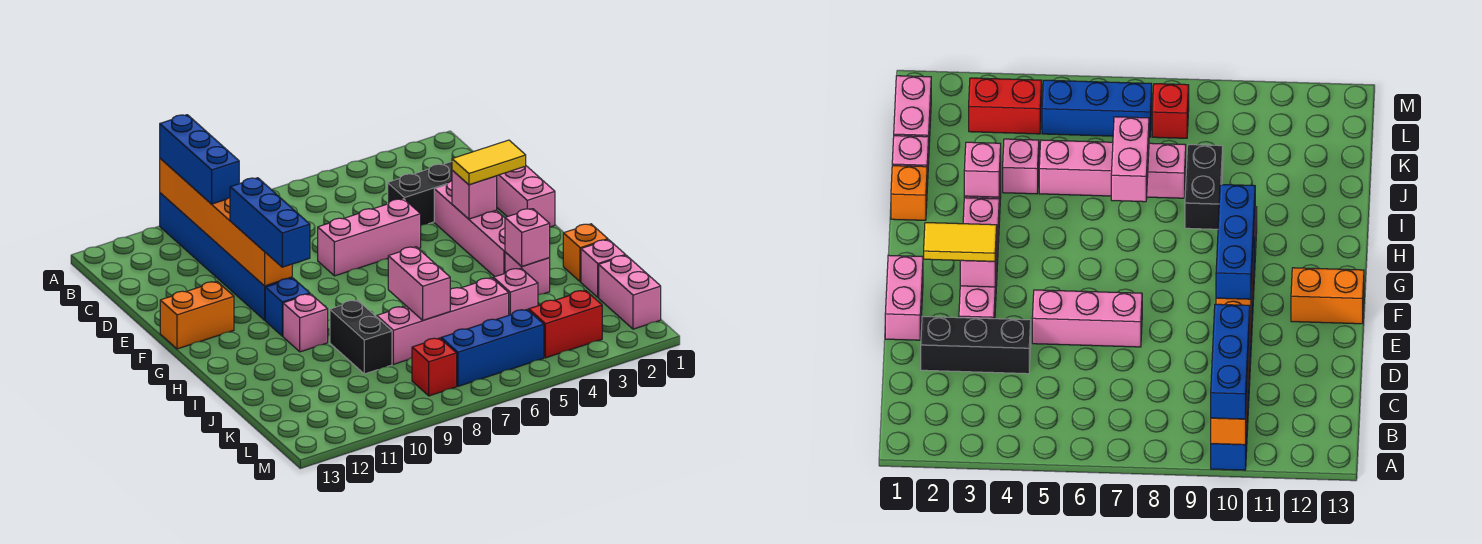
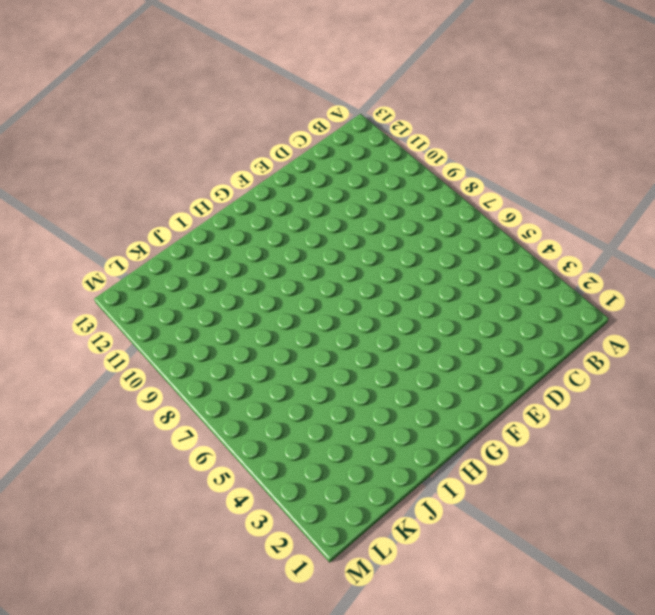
none -> blue 1x6 brick [160,193,292,320]
none -> black 1x3 brick [388,162,452,225]
none -> pink 1x2 brick [497,166,555,227]

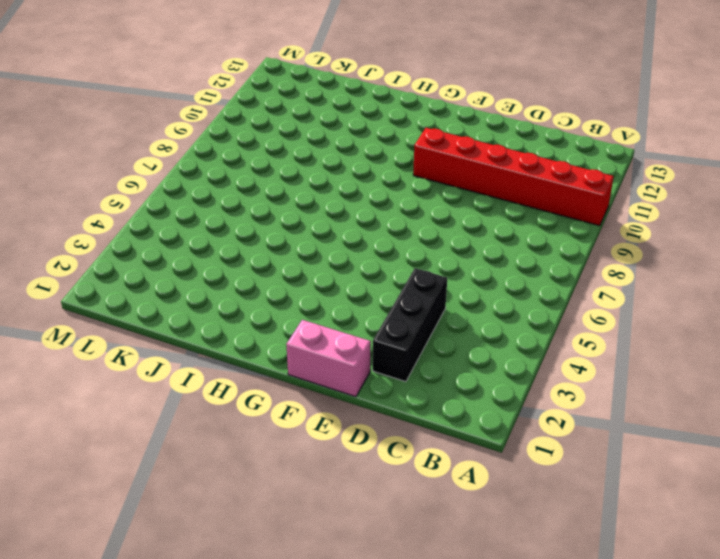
red 1x6 brick [413,128,614,226] -> blue 1x6 brick [160,193,292,320]
none -> pink 1x4 brick [434,181,505,277]
none -> pink 1x3 brick [318,199,421,276]
none -> orange 1x2 brick [160,282,234,349]

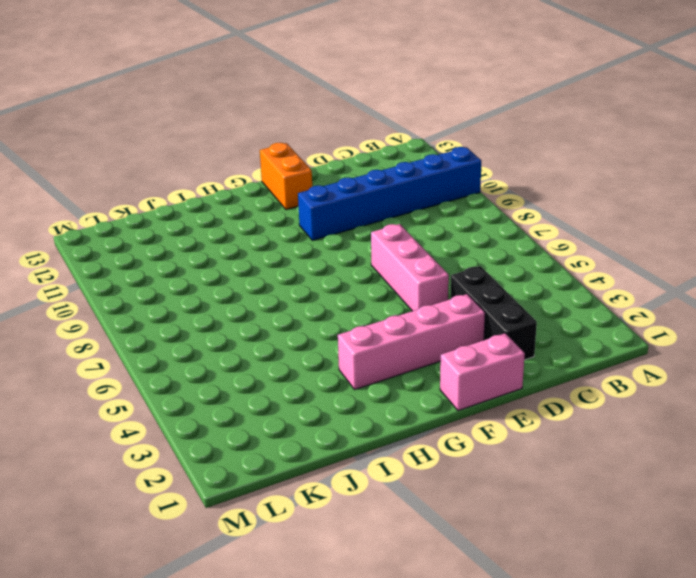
none -> blue 1x1 brick [265,278,310,336]
none -> pink 1x1 brick [283,294,328,352]
none -> orange 1x1 brick [563,224,608,282]

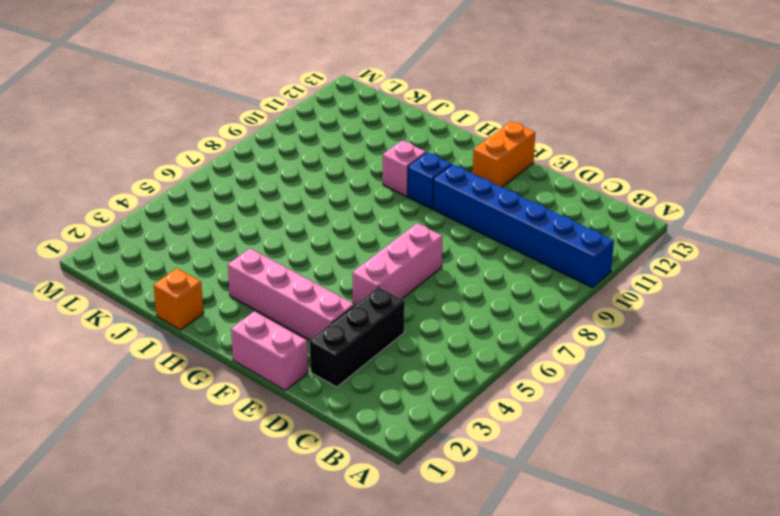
none -> pink 1x1 brick [505,252,550,295]
none -> black 1x2 brick [330,300,392,374]
none -> pink 1x1 brick [581,240,626,297]

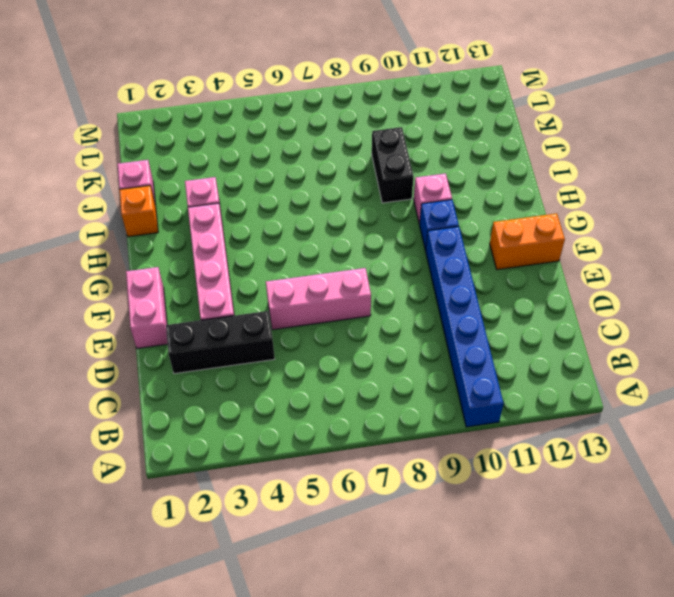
none -> pink 1x1 brick [493,268,538,315]
none -> pink 1x4 brick [377,278,509,364]
none -> pink 1x2 brick [599,255,661,329]

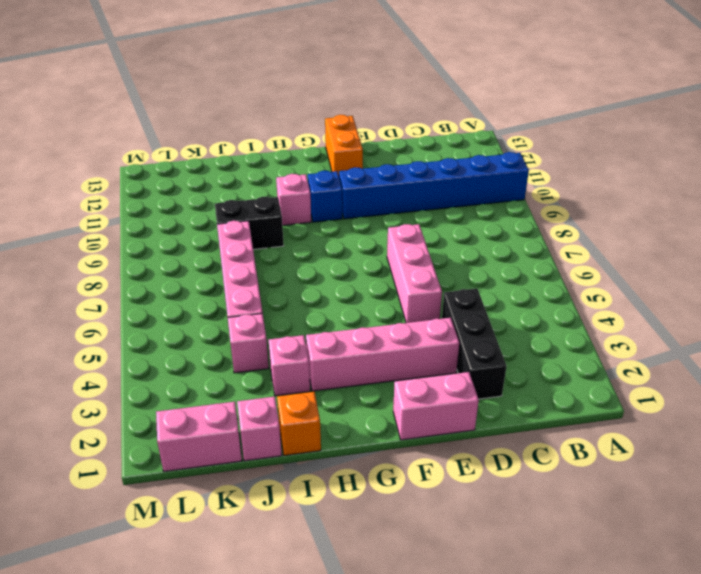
none -> red 1x2 brick [529,290,602,358]
none -> blue 1x3 brick [441,309,544,386]
none -> red 1x1 brick [412,338,457,396]

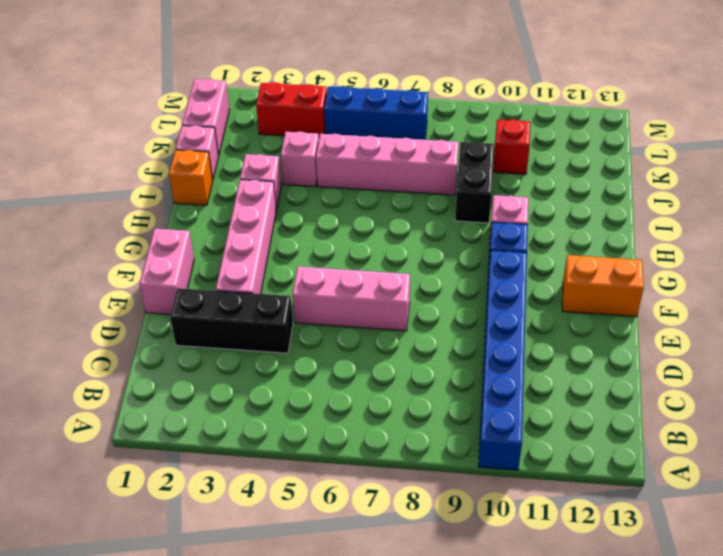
red 1x1 brick [493,119,530,174] -> red 1x1 brick moved to [412,338,457,396]
none -> orange 1x6 brick [160,159,292,286]
none -> pink 1x1 brick [452,170,497,219]
none -> pink 1x1 brick [505,209,550,266]

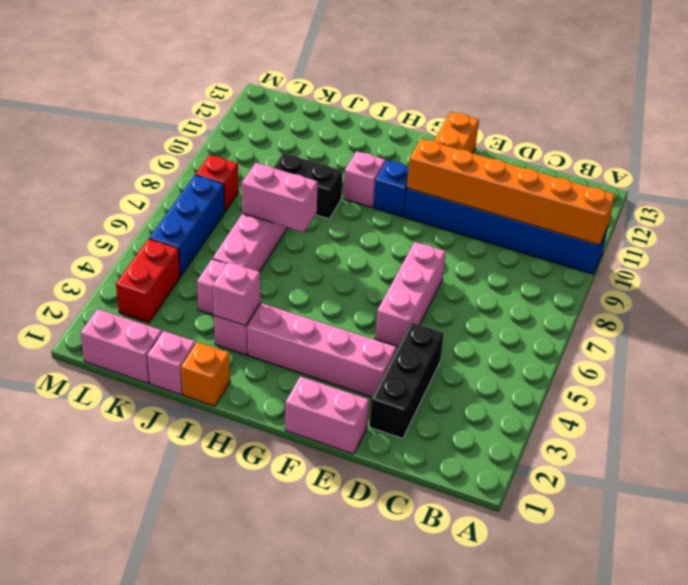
none -> pink 1x1 brick [452,170,497,219]
none -> blue 1x3 brick [160,115,239,204]
none -> blue 1x3 brick [230,178,310,267]

